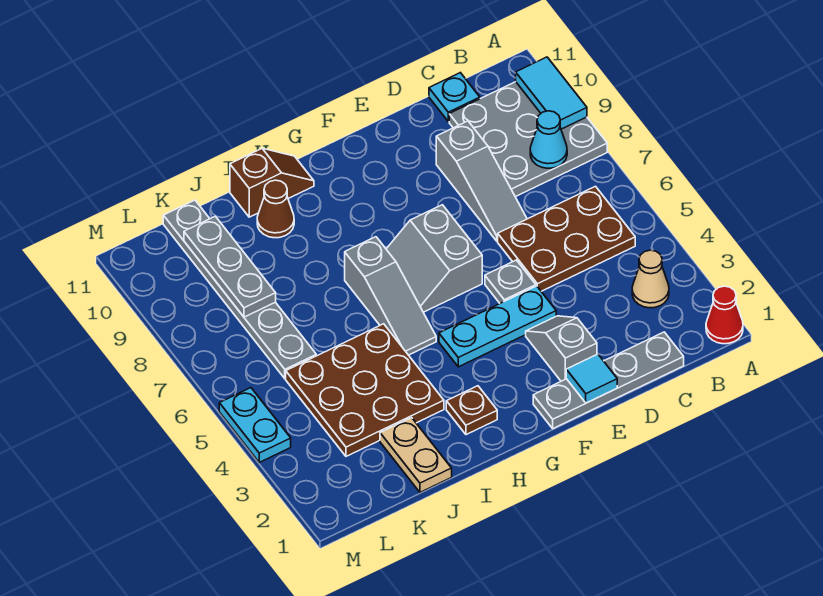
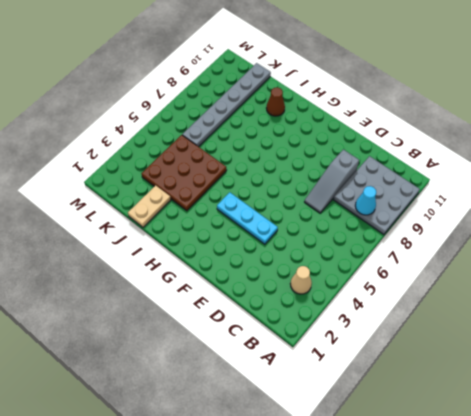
none -> red 1x1 cone [706,286,743,344]
none -> brown 2x3 plate [498,186,635,291]
none -> grey 1x4 plate [533,332,684,429]

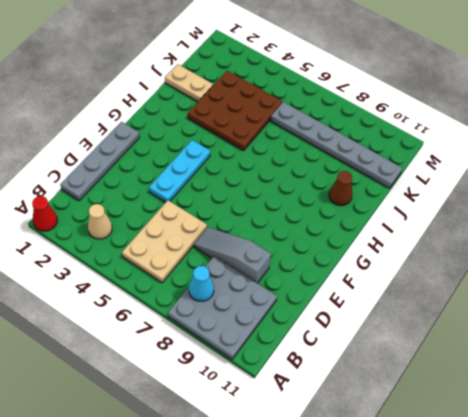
tan 2x3 plate [122,201,207,283] -> brown 2x3 plate [498,186,635,291]
none -> cyan 1x1 plate [429,73,480,122]
none -> grey 1x2 slope [526,316,597,381]
none -> grey 1x1 plate [485,260,536,303]

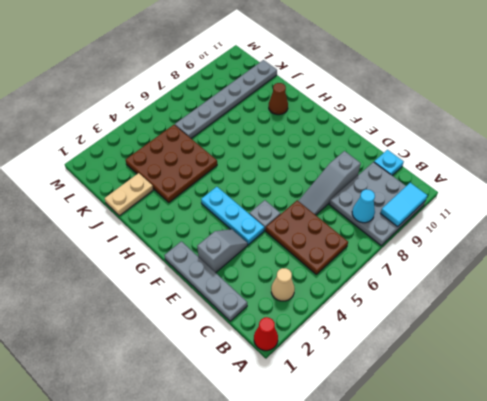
none -> grey 2x2 slope [386,205,482,312]
none -> brown 1x1 plate [446,386,497,435]
none -> grey 1x3 slope [345,237,436,355]

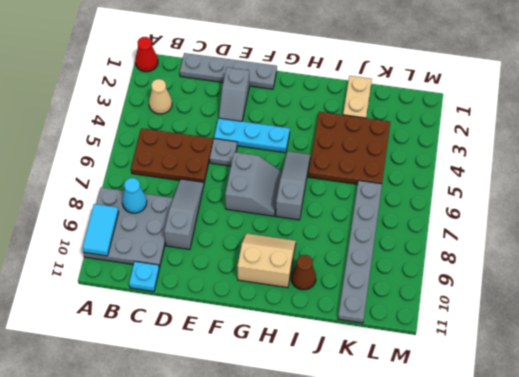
tan 2x2 slope [237,233,296,288] -> none
none -> brown 1x1 plate [446,386,497,435]
none -> brown 1x2 slope [230,148,314,217]
none -> cyan 1x2 plate [219,388,291,462]

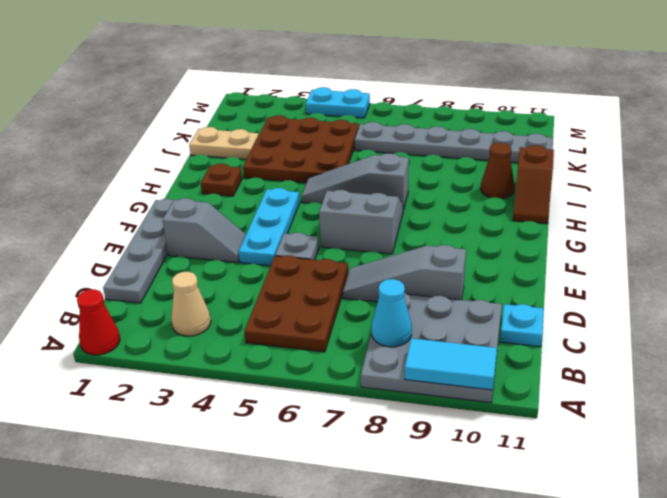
none -> cyan 1x1 tile [566,354,617,403]
none -> grey 1x3 plate [184,216,276,317]

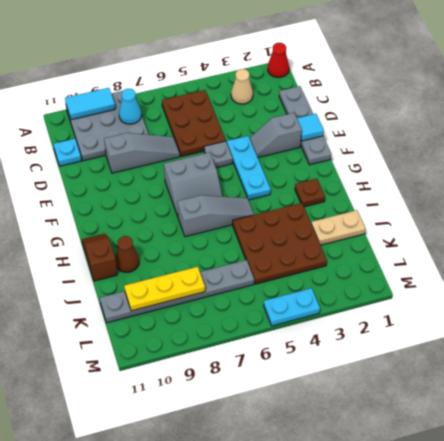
yellow 1x3 plate [124,267,205,311] -> grey 1x3 plate [184,216,276,317]

